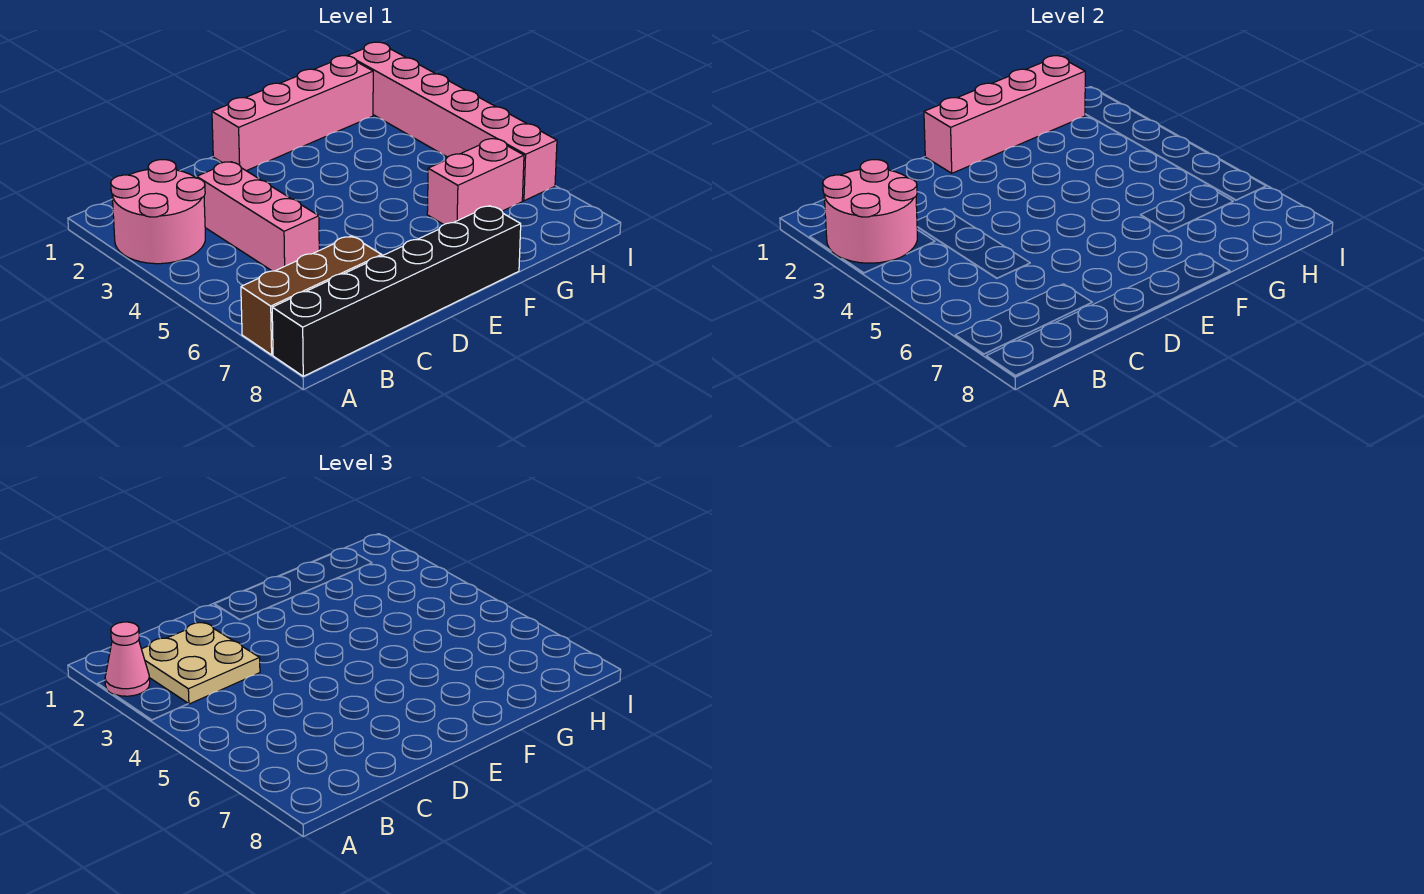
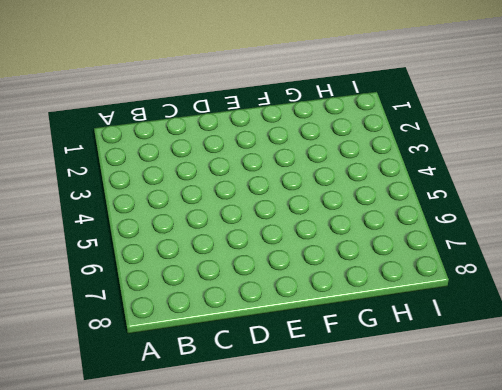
none -> pink 2x2 round brick [111,160,205,264]
none -> brown 1x3 brick [241,236,382,355]

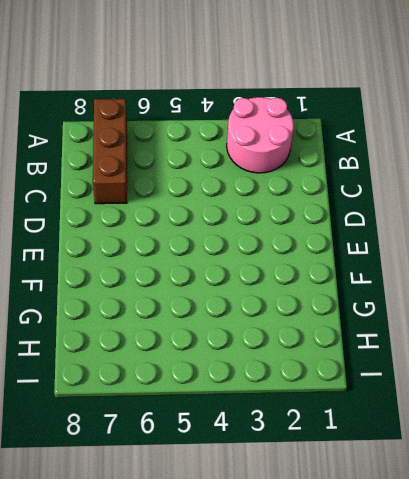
none -> black 1x6 brick [272,206,521,376]
none -> pink 1x3 brick [197,162,319,271]

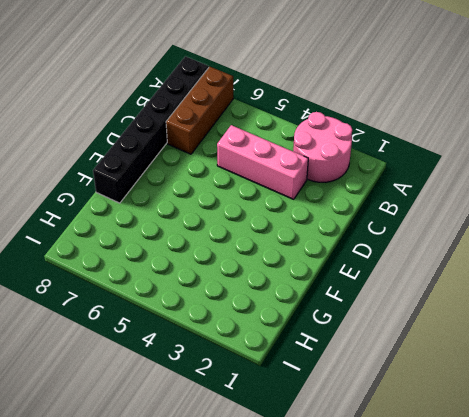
none -> pink 1x4 brick [212,56,373,171]
none -> pink 1x2 brick [427,139,524,225]

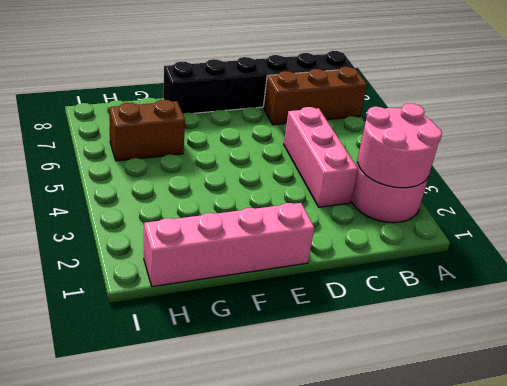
brown 1x2 brick [109,100,185,161] -> pink 1x2 brick [427,139,524,225]
none -> pink 1x6 brick [348,42,557,201]
none -> pink 1x4 brick [924,56,1085,173]

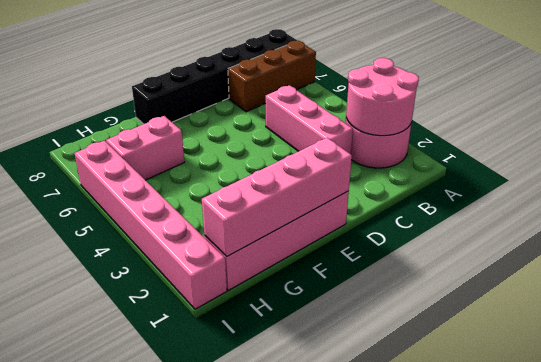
none -> pink 1x1 cone [105,622,150,696]
none -> tan 2x2 plate [142,622,260,704]

